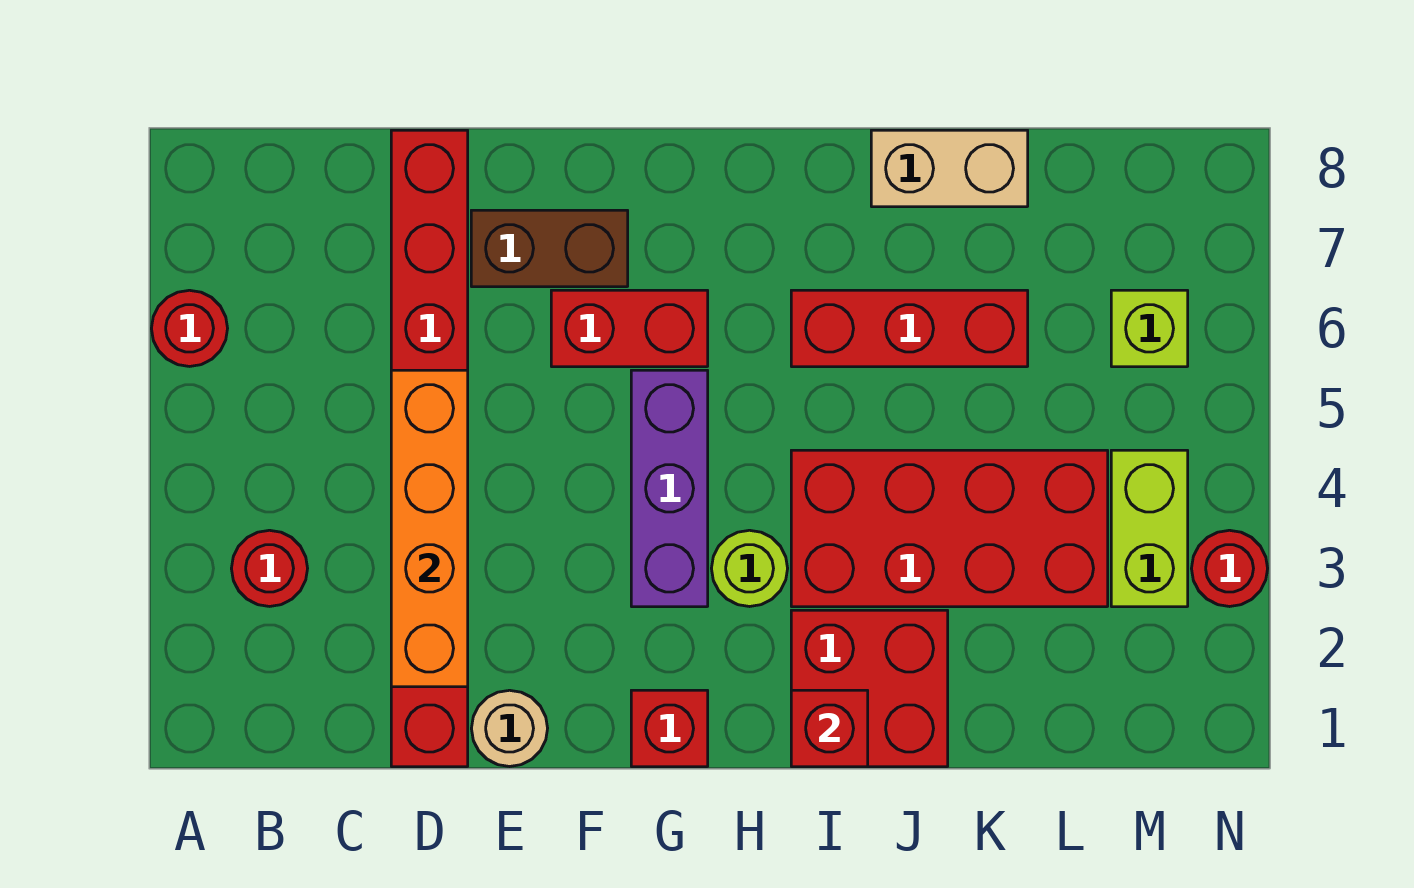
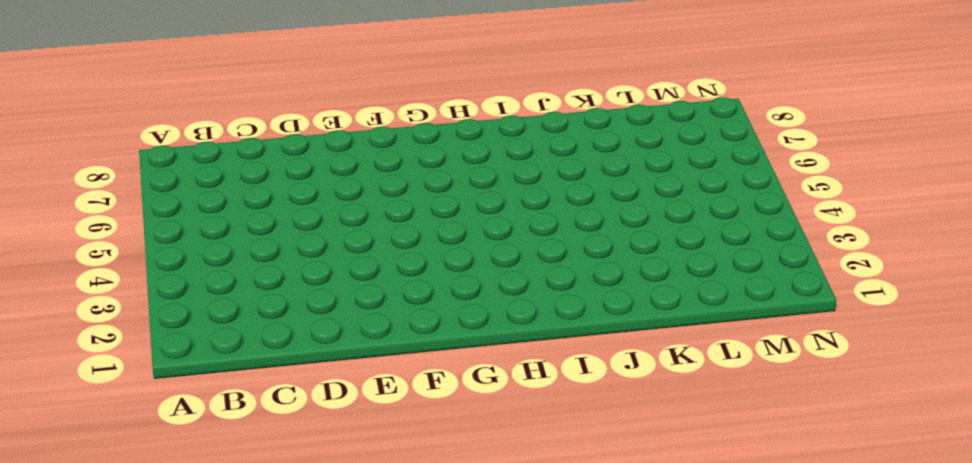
none -> red 1x1 round brick [151,290,228,366]
none -> red 1x1 round brick [231,530,308,606]
none -> red 1x8 brick [391,130,468,767]

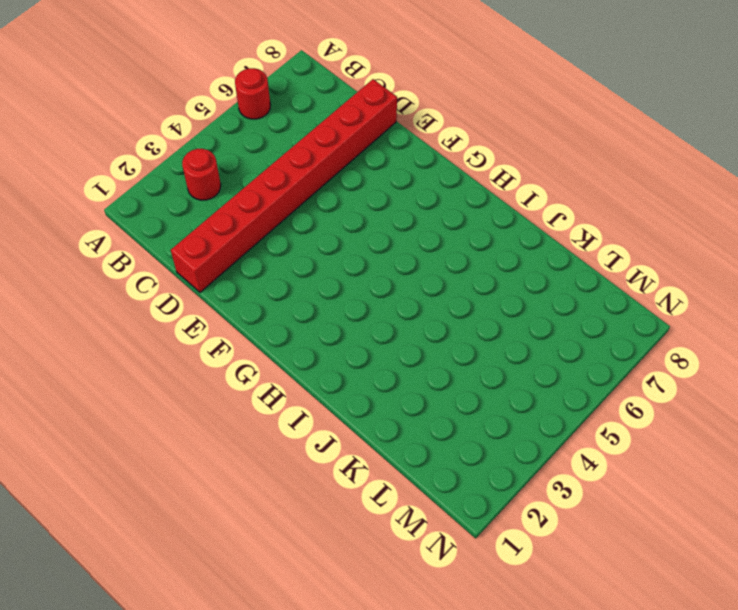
none -> tan 1x1 round brick [471,690,548,767]
none -> brown 1x2 brick [471,210,628,287]
none -> red 1x2 brick [551,290,708,367]

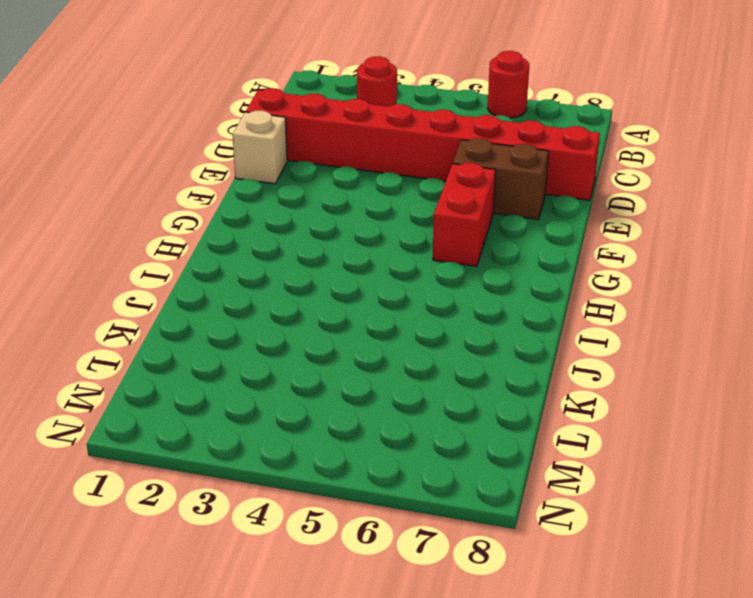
tan 1x1 brick [232,111,287,184] -> tan 1x1 round brick [471,690,548,767]
brown 1x2 brick [453,138,549,219] -> brown 1x2 brick turned to [471,210,628,287]
none -> red 1x1 brick [631,690,708,767]
none -> purple 1x3 brick [631,370,708,607]
none -> lime 1x1 round brick [711,530,788,607]

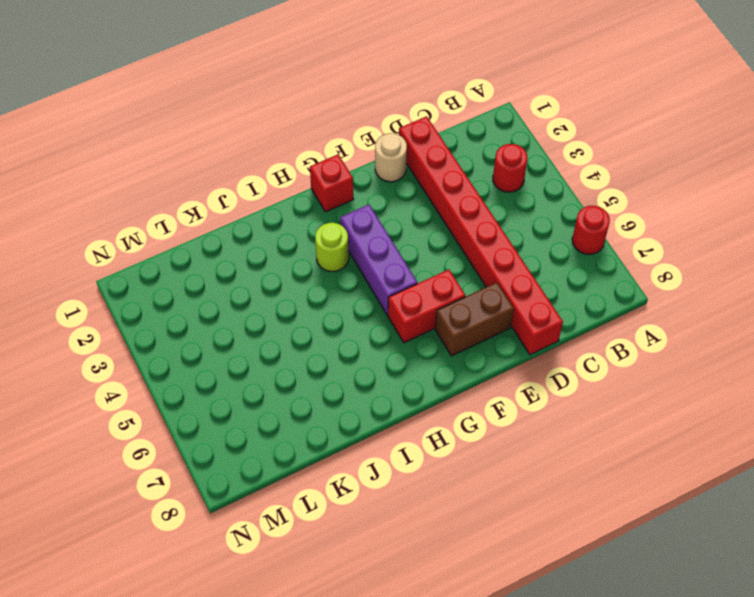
none -> red 2x2 brick [791,610,948,767]
none -> red 2x4 brick [791,450,1108,607]
none -> red 1x3 brick [791,290,1028,367]

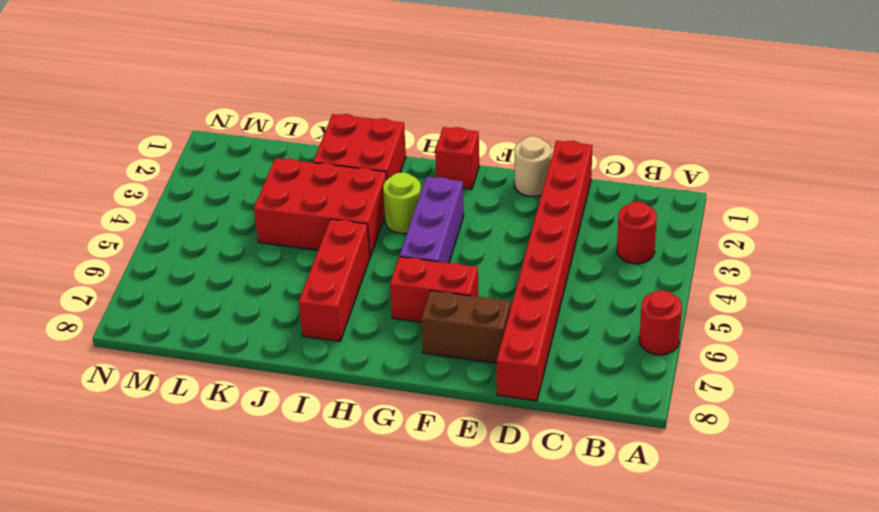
red 2x3 brick [254,158,387,257] -> red 2x4 brick [791,450,1108,607]
red 1x3 brick [299,219,370,341] -> red 1x3 brick turned to [791,290,1028,367]
none -> tan 1x2 brick [871,130,1028,207]
none -> lime 1x2 brick [1111,450,1188,607]
none -> lime 1x1 brick [1111,290,1188,367]

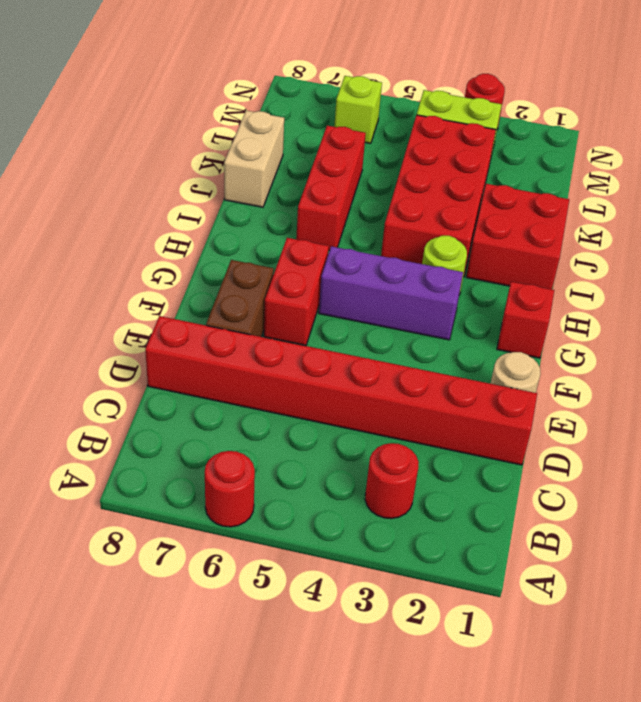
none -> orange 1x4 brick [391,370,468,687]
none -> red 1x1 brick [791,690,868,767]

